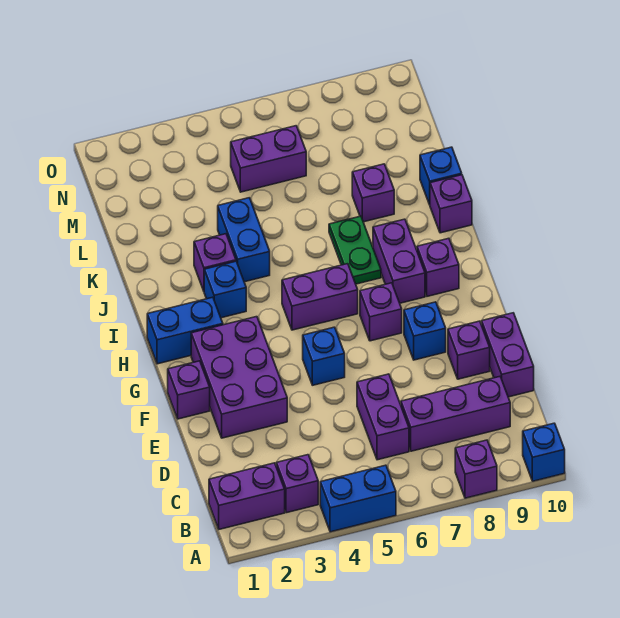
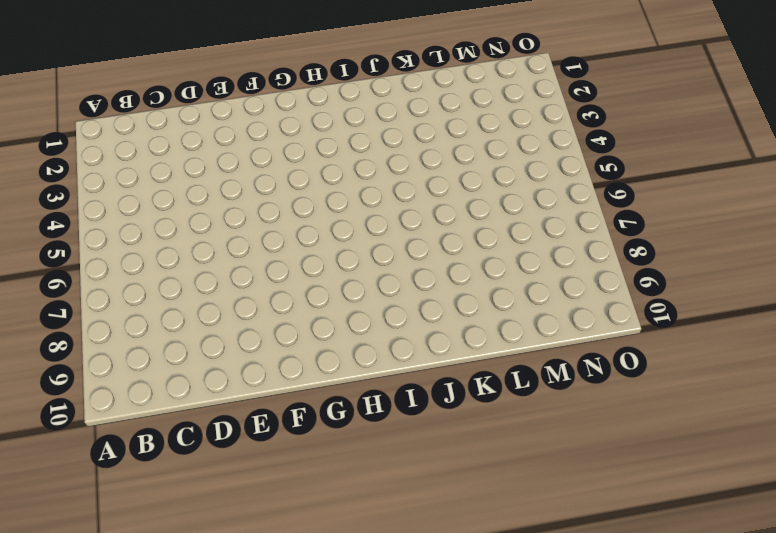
none -> blue 1x2 brick [320,465,396,532]
none -> purple 1x1 brick [455,440,497,498]
none -> blue 1x1 brick [523,423,565,481]

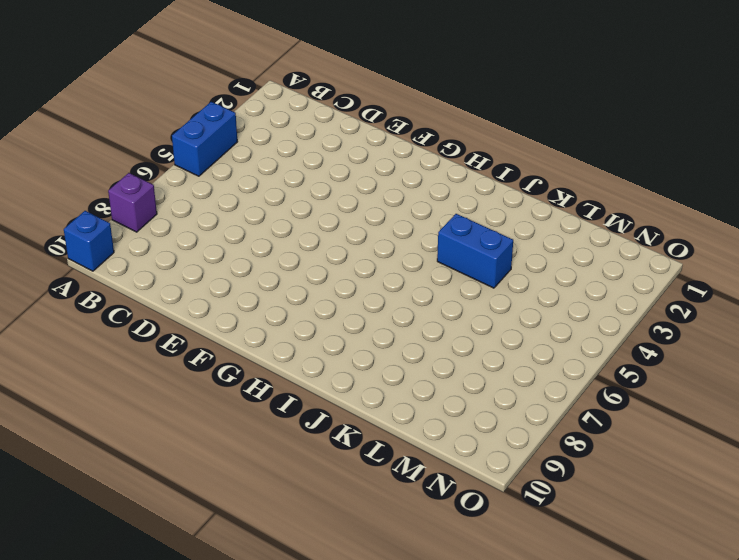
none -> purple 1x2 brick [209,463,285,529]
none -> purple 1x1 brick [276,455,318,513]
none -> purple 1x2 brick [357,374,409,460]

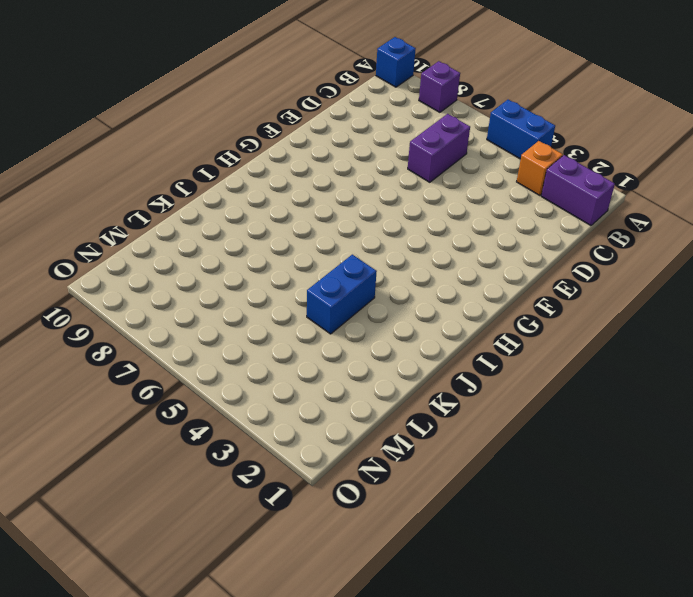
orange 1x1 brick [517,141,563,196] -> purple 1x1 brick [276,455,318,513]
none -> purple 1x3 brick [401,377,510,451]
none -> purple 1x2 brick [482,313,534,397]
none -> purple 2x3 brick [191,317,287,438]

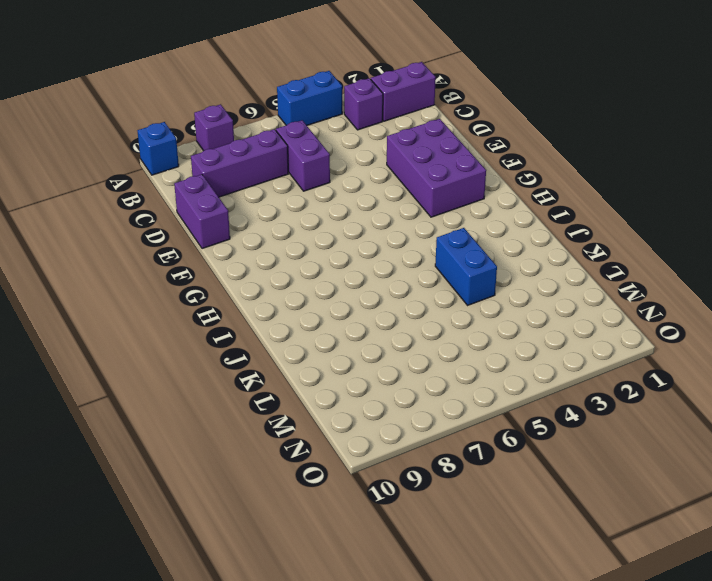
none -> purple 1x1 brick [448,321,490,379]
none -> purple 1x1 brick [168,361,210,419]
none -> blue 1x1 brick [303,327,345,385]

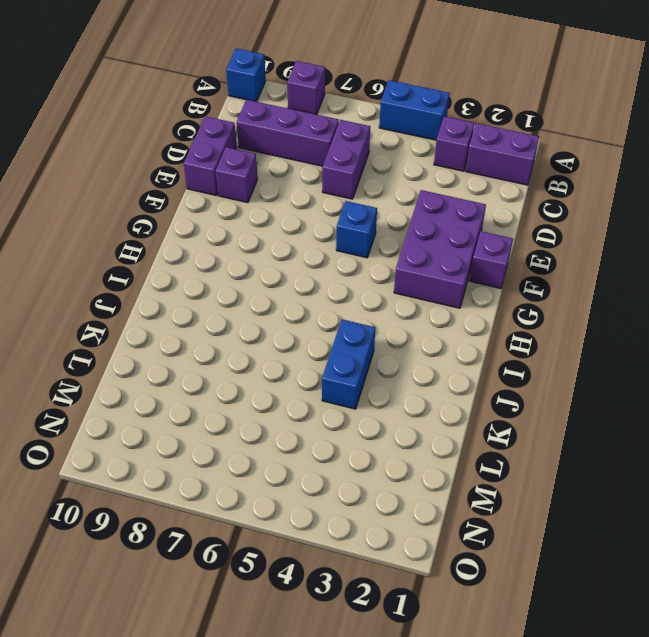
none -> blue 1x1 brick [404,302,446,360]
none -> purple 1x1 brick [360,283,402,341]
none -> blue 1x2 brick [147,297,223,364]

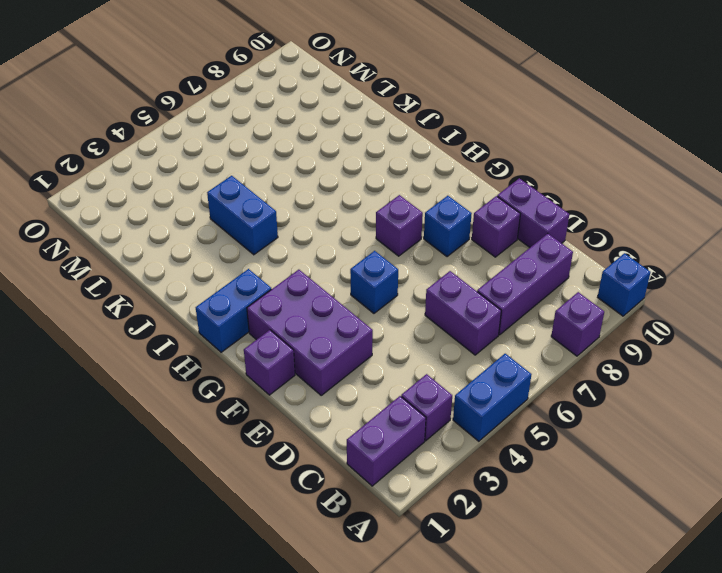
none -> purple 1x2 brick [282,264,358,330]
none -> purple 1x2 brick [373,219,425,303]
none -> purple 1x1 brick [417,238,459,296]

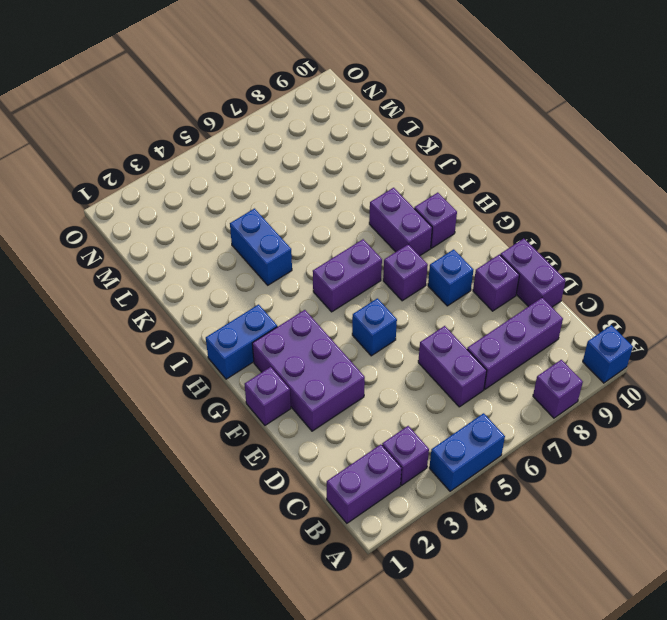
none -> blue 1x1 brick [204,261,246,318]
none -> green 1x2 plate [329,216,381,284]
none -> purple 1x1 brick [194,234,236,291]

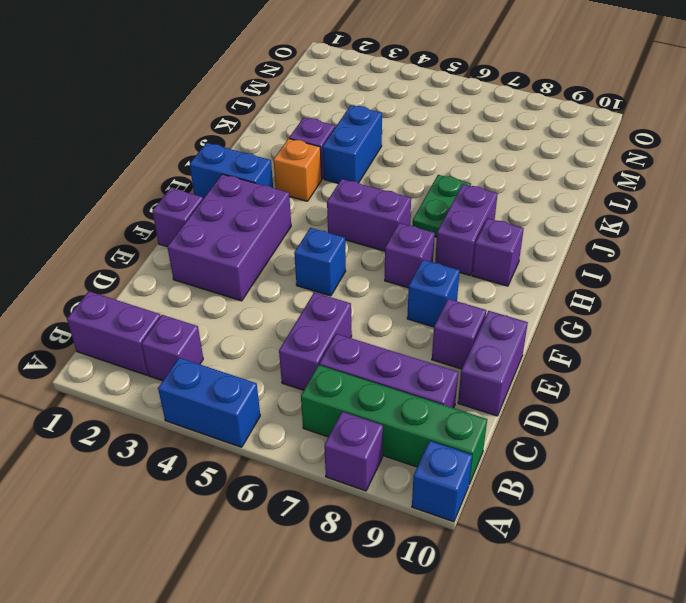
green 1x4 brick [301,365,487,484] -> none
orange 1x1 brick [273,139,322,201] -> blue 1x1 brick [204,261,246,318]
none -> purple 1x1 brick [430,175,472,233]
none -> purple 1x1 brick [352,164,394,222]
none -> blue 1x1 brick [420,147,462,205]

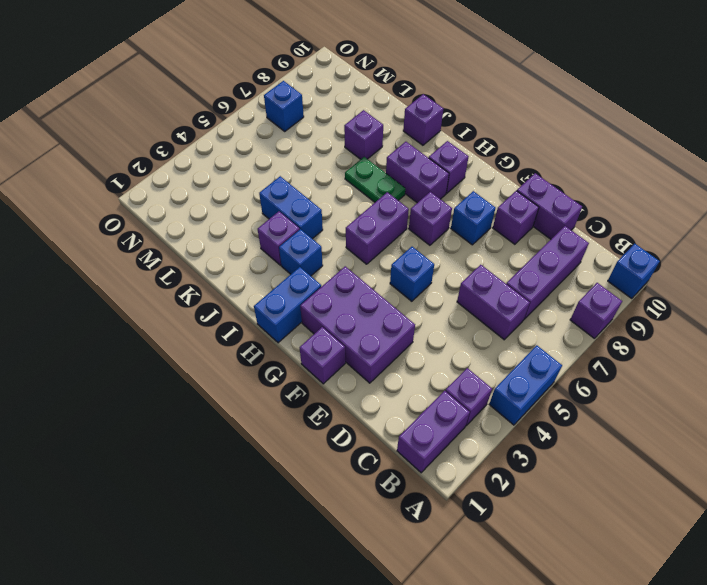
blue 1x1 brick [264,81,304,131] -> blue 1x1 brick moved to [420,147,462,205]
none -> purple 1x2 brick [231,126,306,192]

